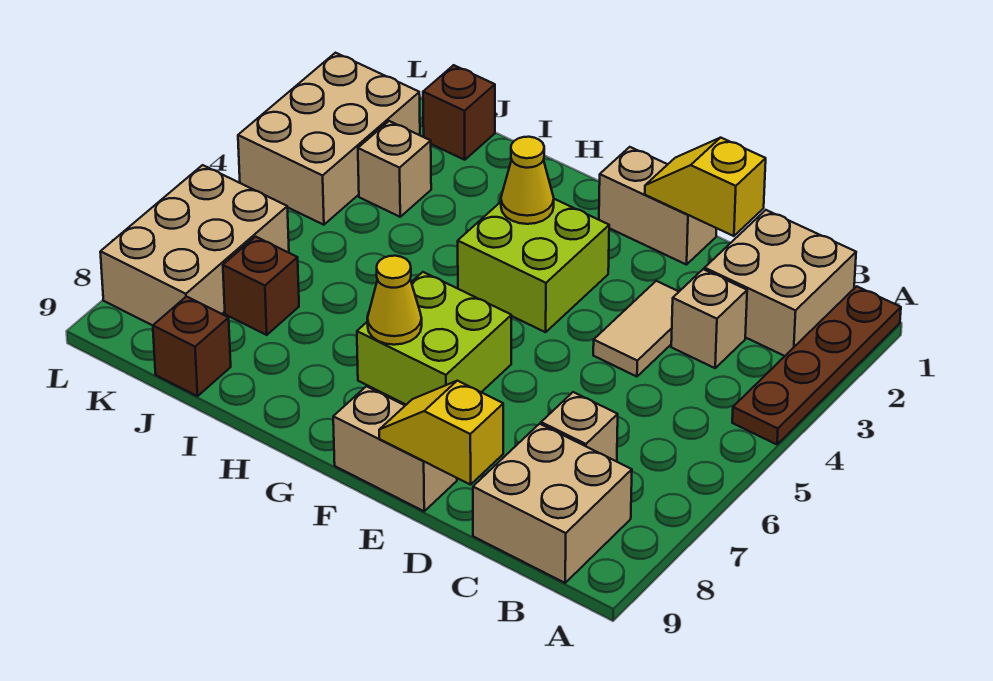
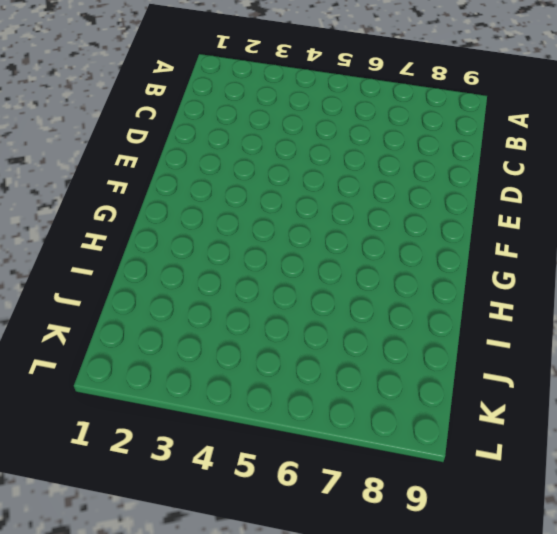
none -> brown 1x4 plate [732,286,901,444]
none -> tan 2x2 brick [705,210,856,356]
none -> tan 2x2 brick [473,424,632,583]

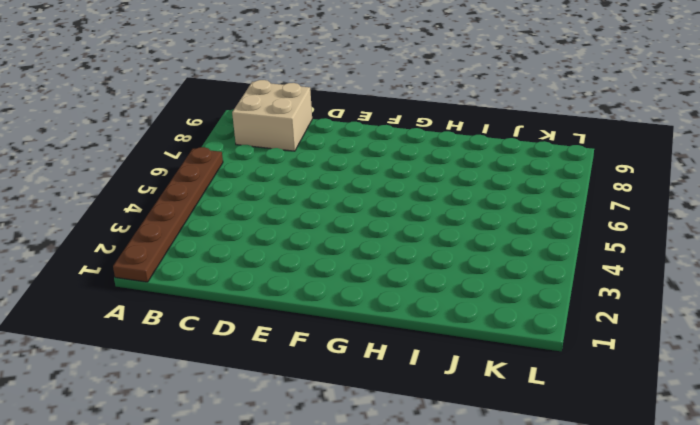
brown 1x6 plate [113,147,223,282] -> brown 1x4 plate [732,286,901,444]
none -> tan 2x2 brick [705,210,856,356]
none -> tan 1x1 brick [671,269,747,368]
none -> tan 1x1 brick [541,392,618,461]

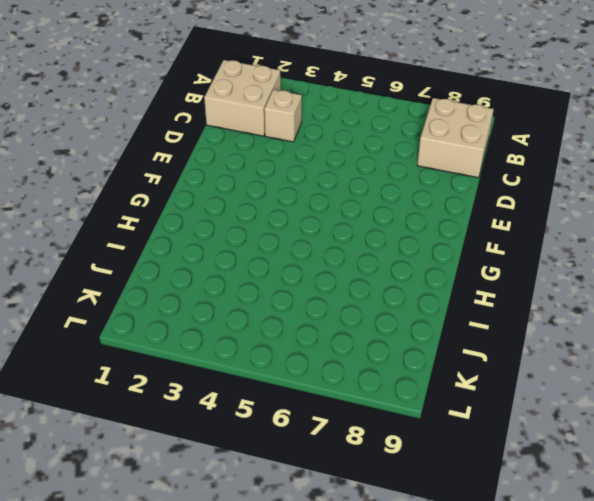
none -> brown 1x4 plate [732,286,901,444]
none -> tan 1x1 brick [541,392,618,461]
none -> tan 1x2 tile [593,281,679,377]

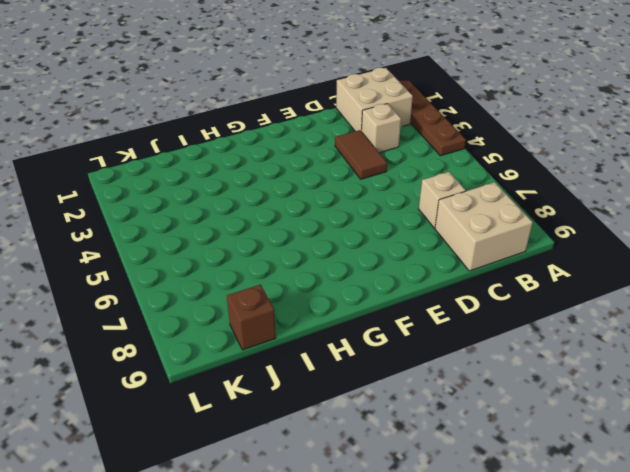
brown 1x2 tile [335,130,387,179] -> tan 1x2 tile [593,281,679,377]
none -> tan 1x2 brick [599,147,716,265]
none -> tan 1x2 brick [333,386,457,511]
none -> lime 2x2 brick [458,199,609,332]

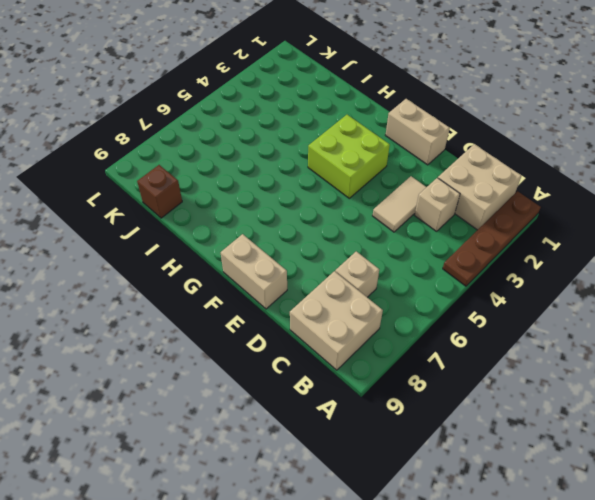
none -> lime 2x2 brick [357,272,511,405]
none -> brown 1x1 brick [423,65,495,160]
none -> tan 1x1 brick [358,121,431,217]

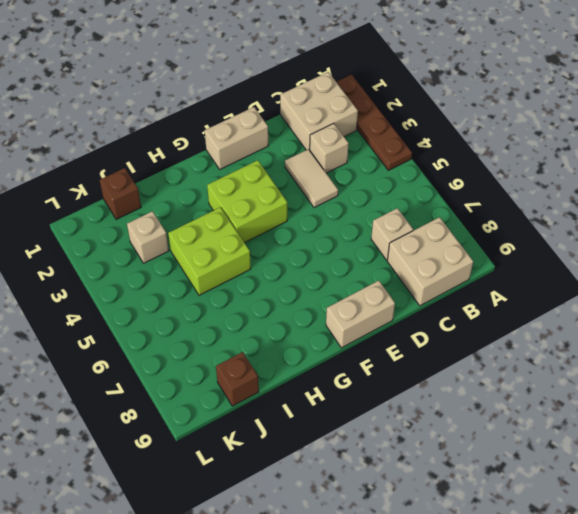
lime 2x2 brick [168,207,251,295] -> lime 2x2 brick moved to [357,272,511,405]
none -> brown 1x1 brick [223,237,299,335]
none -> tan 2x3 brick [238,53,420,225]
none -> tan 2x3 brick [100,165,289,325]

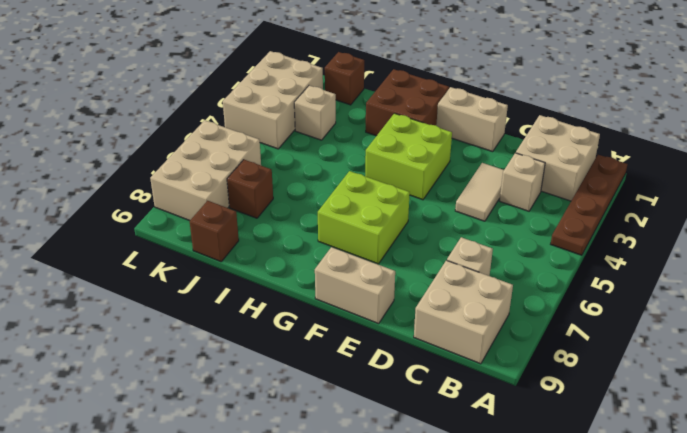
brown 2x2 brick [366,69,449,136] -> none
none -> yellow 1x2 slope [645,138,766,236]
none -> yellow 1x2 slope [379,381,503,485]
none -> yellow 1x1 cone [501,137,554,224]

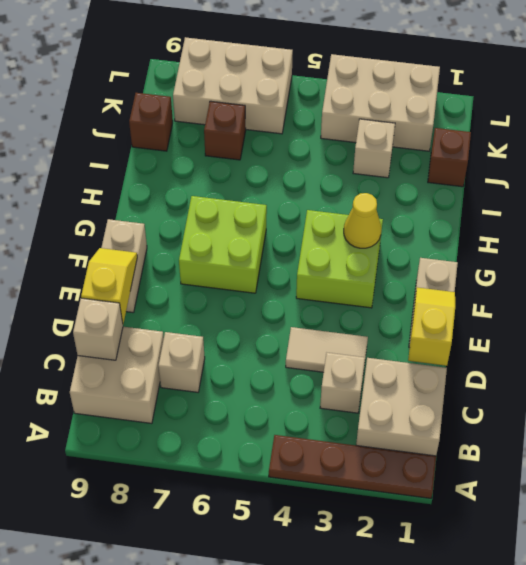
tan 1x1 brick [73,298,123,360] -> none
none -> yellow 1x1 cone [367,256,422,345]

